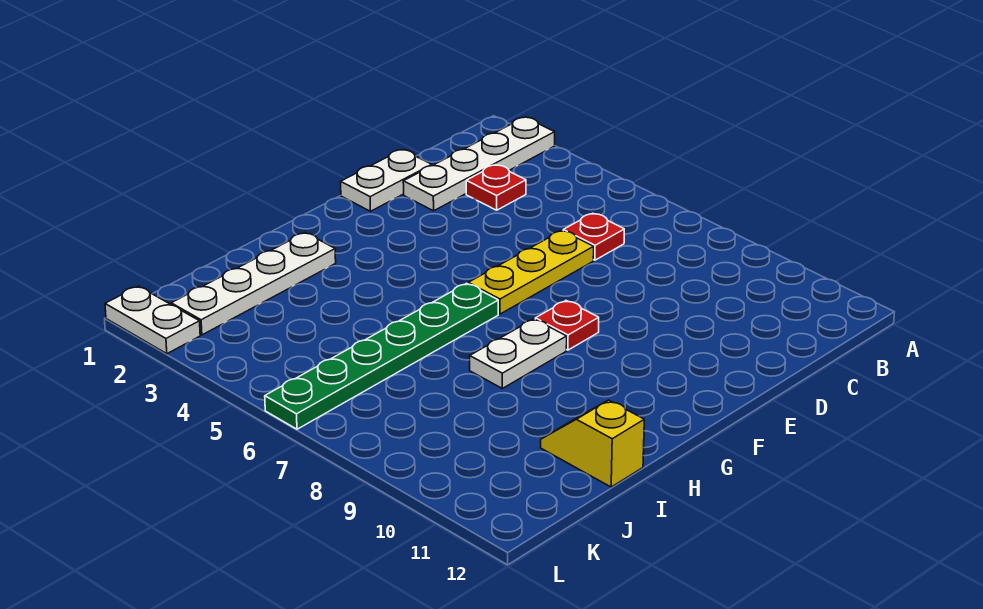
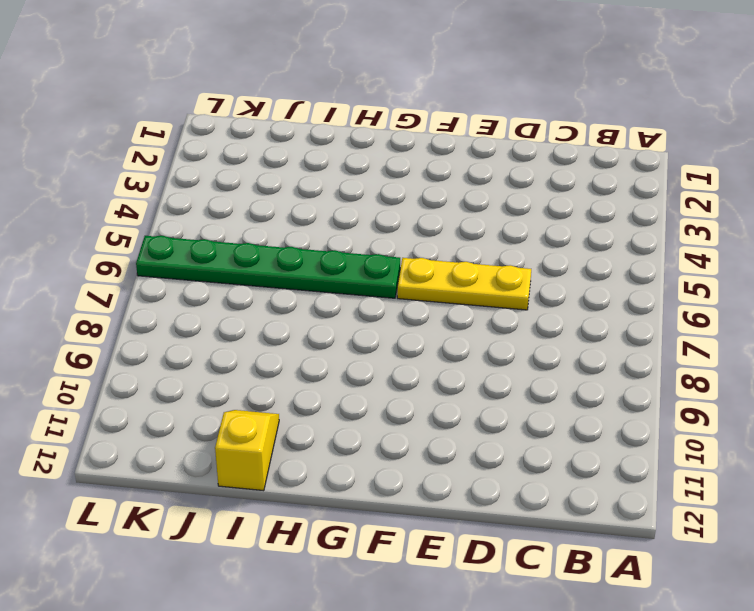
none -> white 1x4 plate [403,117,555,211]
none -> red 1x1 plate [466,165,526,210]

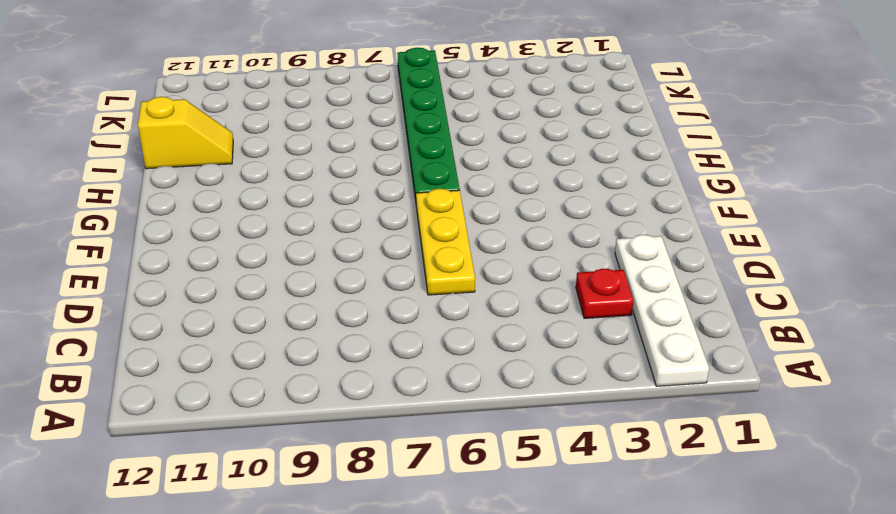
none -> red 1x1 plate [563,213,624,260]
none -> white 1x2 plate [341,150,432,211]

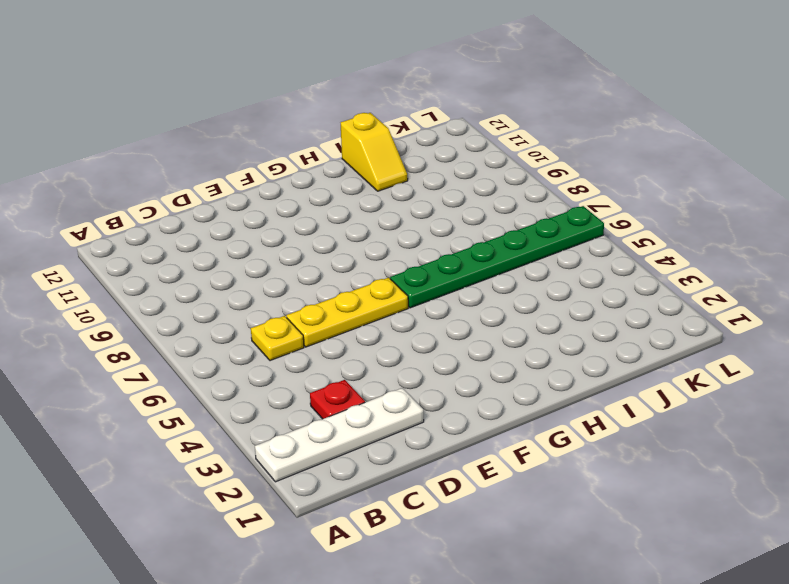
yellow 1x1 plate [251,316,304,361] -> red 1x1 plate [563,213,624,260]
none -> white 1x2 plate [341,150,432,211]
none -> red 1x1 plate [535,301,599,350]

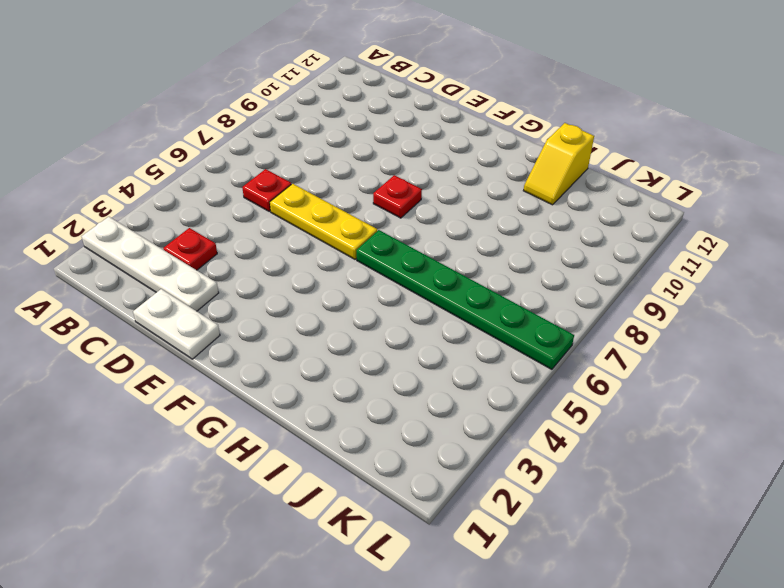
none -> white 1x2 plate [470,319,567,388]
none -> white 1x4 plate [171,233,336,335]

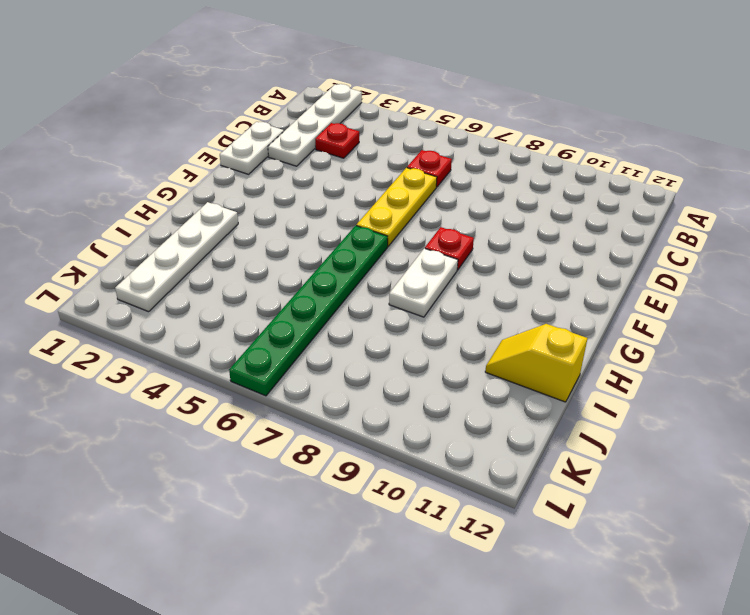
none -> white 1x2 plate [105,286,200,354]

